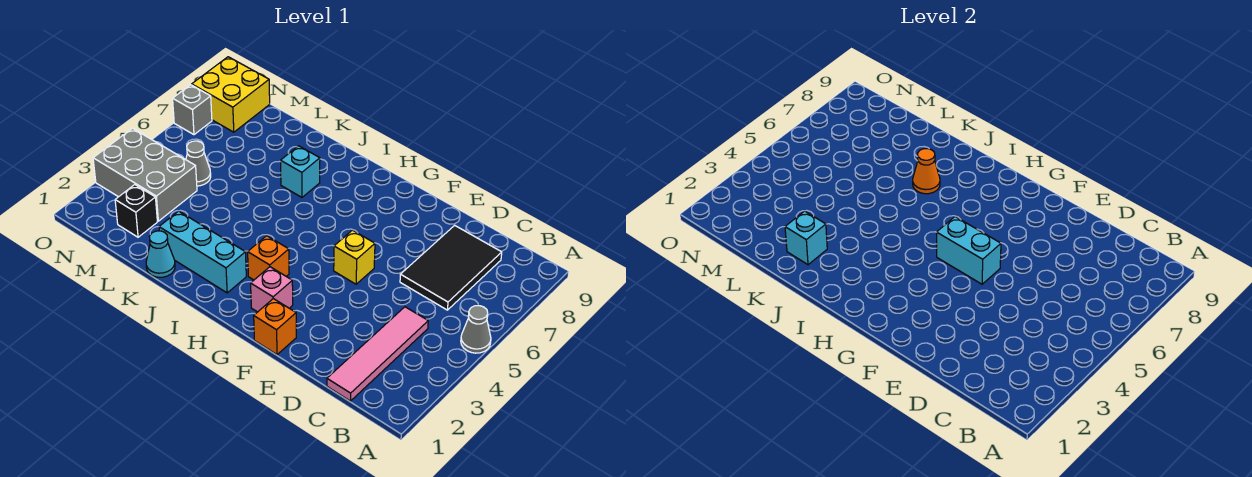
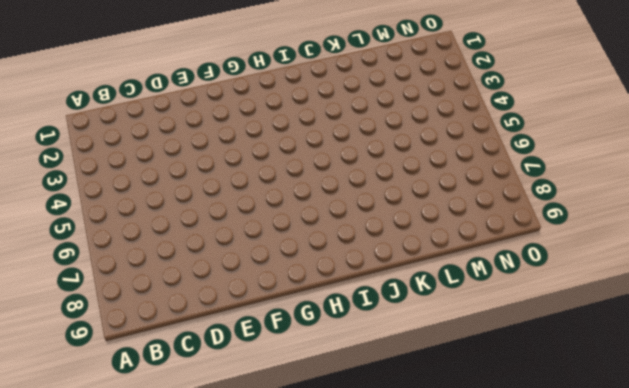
none -> grey 1x1 cone [461,306,491,353]
none -> pink 1x4 tile [327,307,428,401]
none -> black 2x3 tile [400,225,502,310]

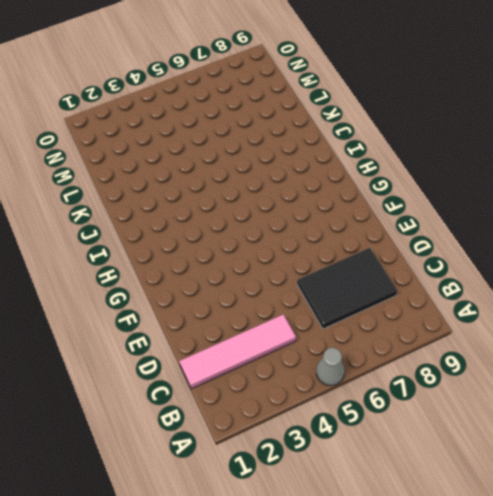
none -> orange 1x1 brick [254,299,296,355]
none -> yellow 1x1 brick [334,230,375,284]
none -> pink 1x1 brick [251,267,293,312]

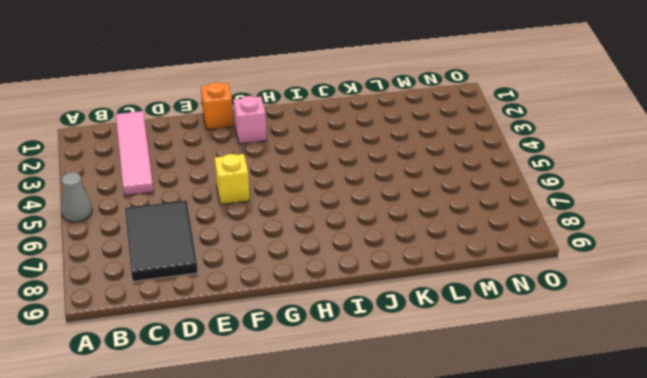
none -> orange 1x1 brick [248,236,289,280]
none -> cyan 1x3 brick [159,211,246,293]
none -> cyan 1x1 brick [281,146,320,197]

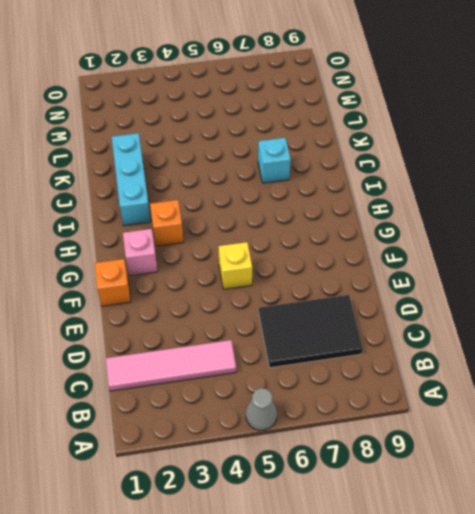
none -> cyan 1x1 cone [146,231,175,277]
none -> black 1x1 brick [115,185,157,237]
none -> grey 2x3 brick [93,128,197,221]

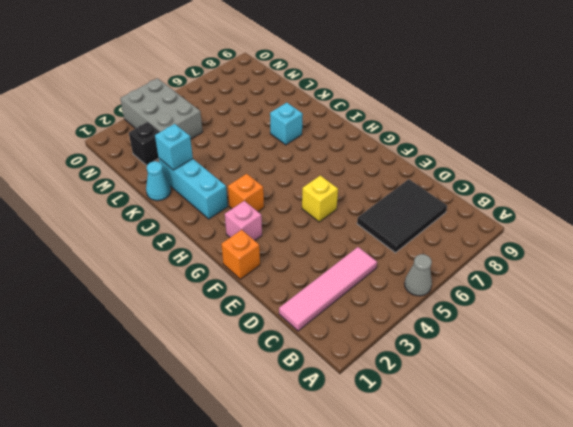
none -> grey 1x1 cone [186,141,211,186]
none -> yellow 2x2 brick [192,57,270,132]
none -> grey 1x1 brick [173,85,212,135]

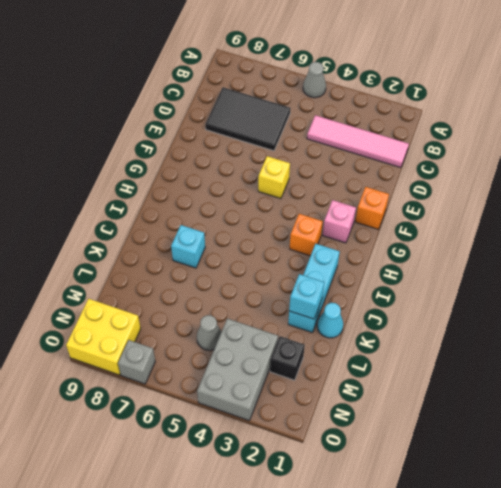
none -> cyan 1x2 brick [937,217,1001,284]
none -> orange 1x1 cone [913,149,940,194]

